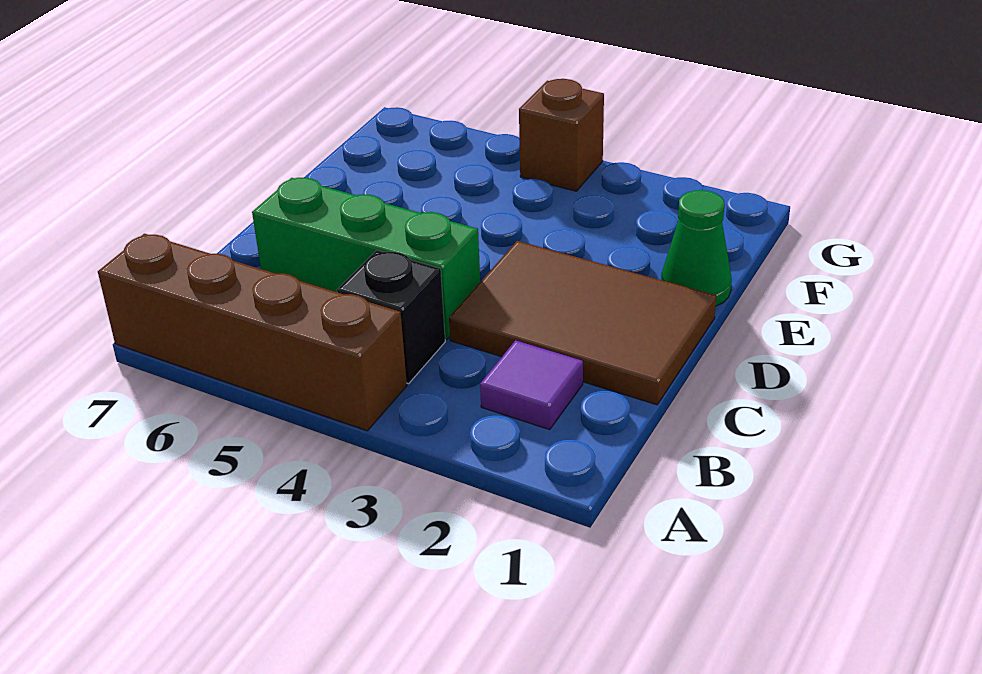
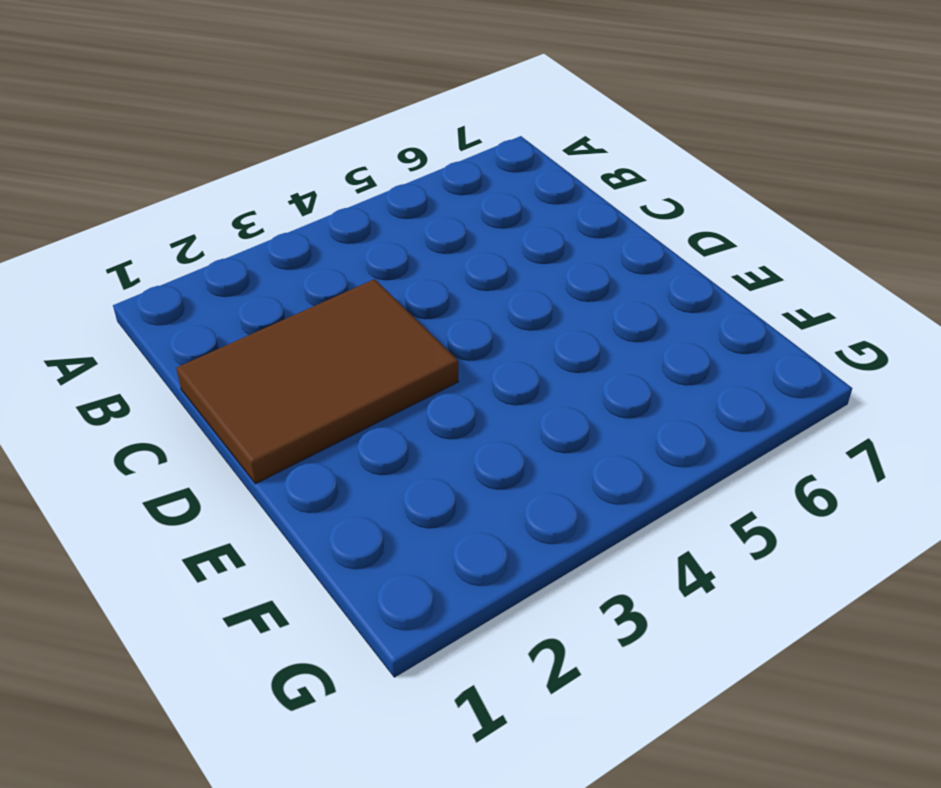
none -> brown 1x4 brick [98,234,407,431]
none -> purple 1x1 tile [480,340,583,430]

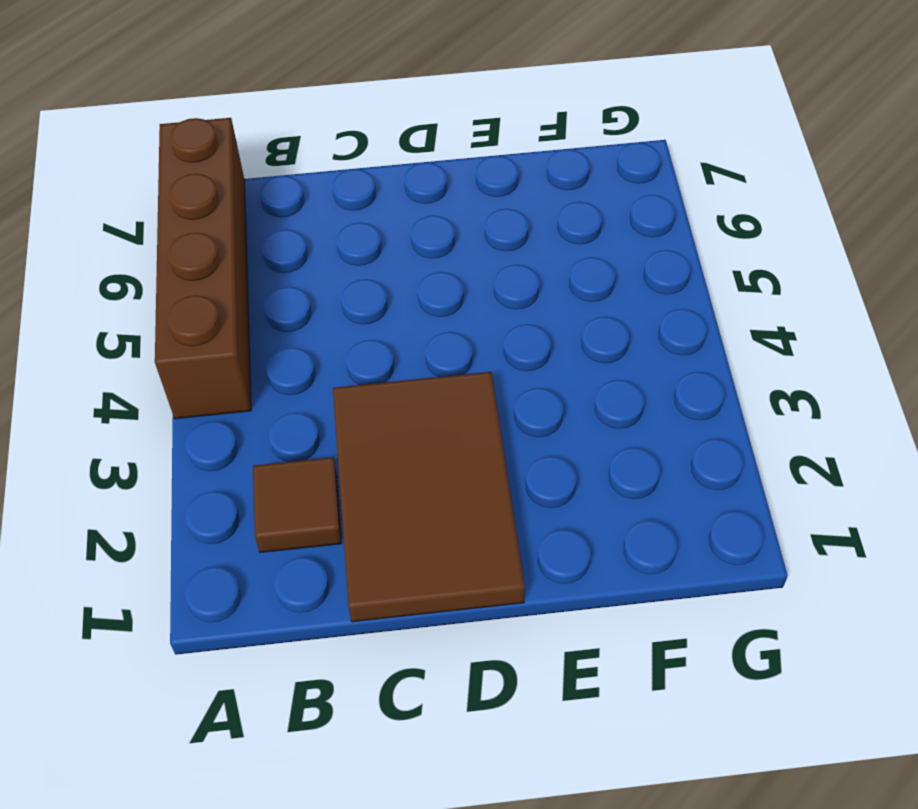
brown 1x1 tile [253,457,342,553] -> purple 1x1 tile [480,340,583,430]
none -> black 1x1 brick [337,250,445,384]
none -> green 1x3 brick [252,178,480,340]

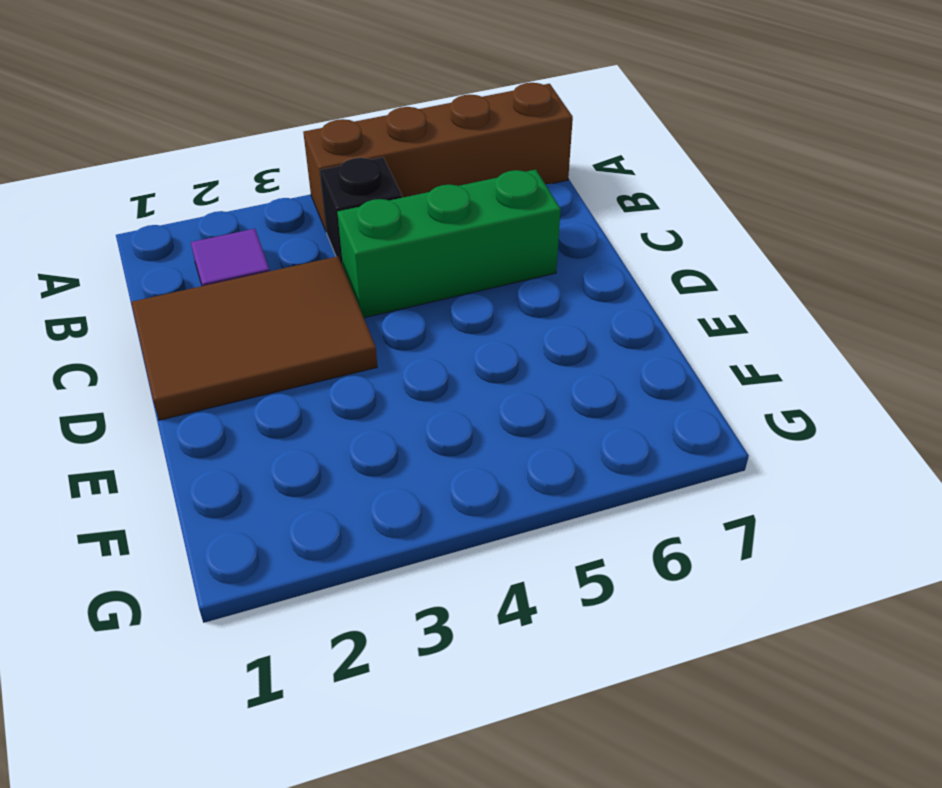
none -> green 1x1 cone [661,190,732,306]
none -> brown 1x1 brick [519,79,604,191]

